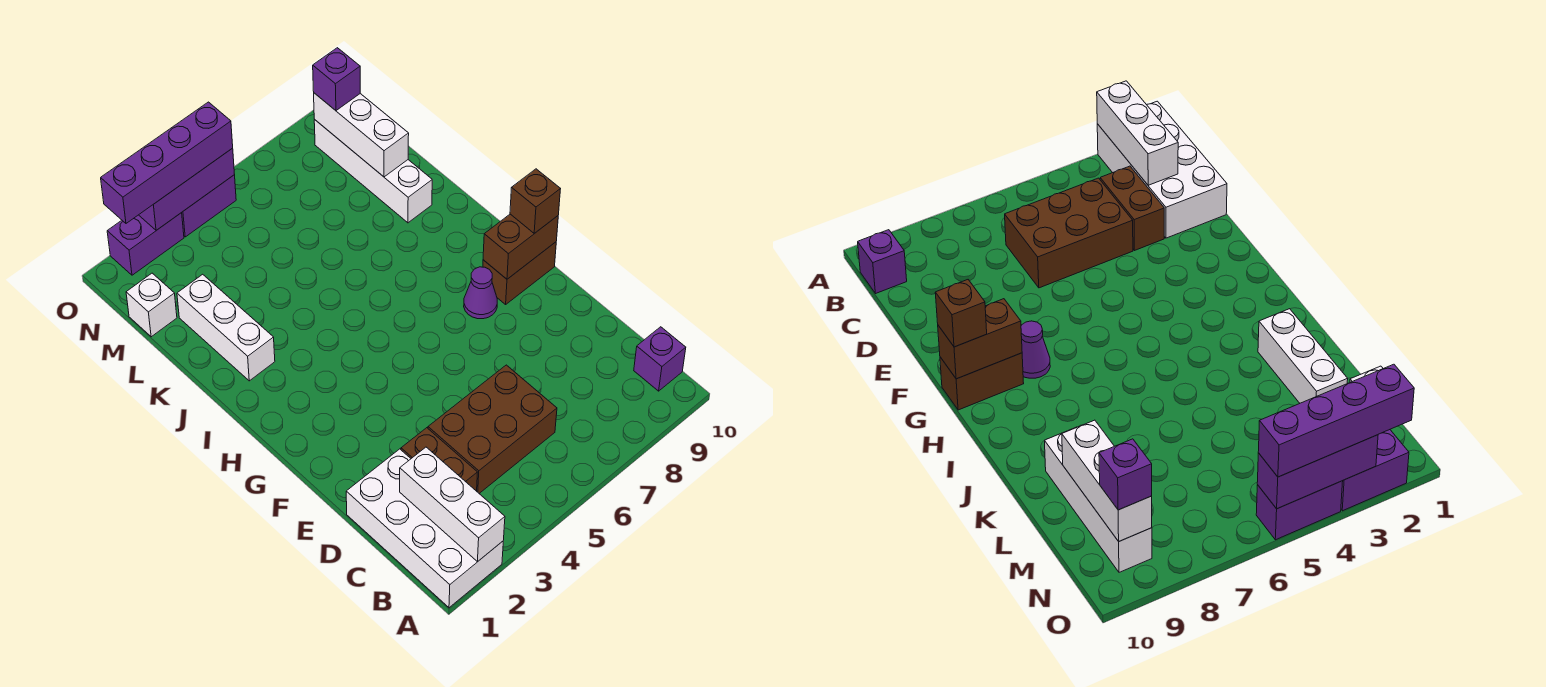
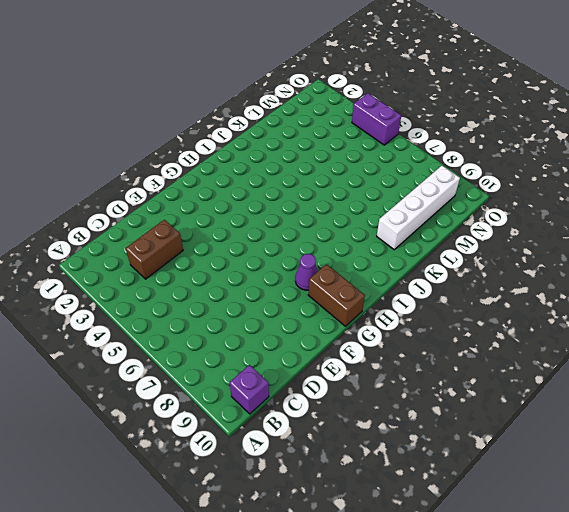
none -> white 2x4 brick [346,449,503,608]
none -> brown 2x3 brick [428,365,557,493]
none -> white 1x3 brick [177,274,275,381]

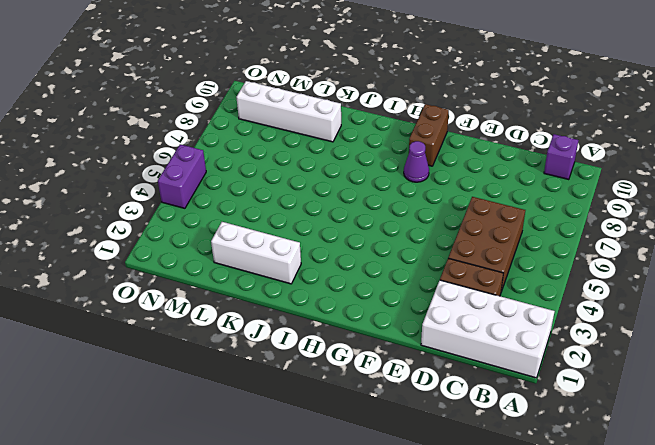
none -> white 1x1 brick [126,273,177,337]
none -> purple 1x2 brick [107,213,184,275]
none -> white 1x3 brick [400,447,505,562]

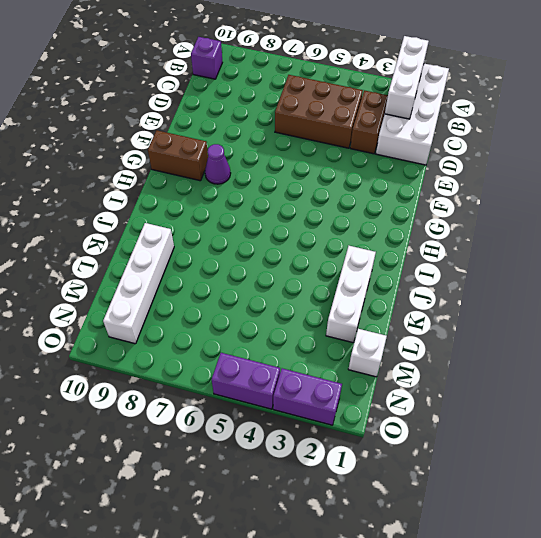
none -> brown 1x2 brick [483,214,558,279]
none -> white 1x3 brick [314,93,409,177]
none -> purple 1x3 brick [139,148,234,230]

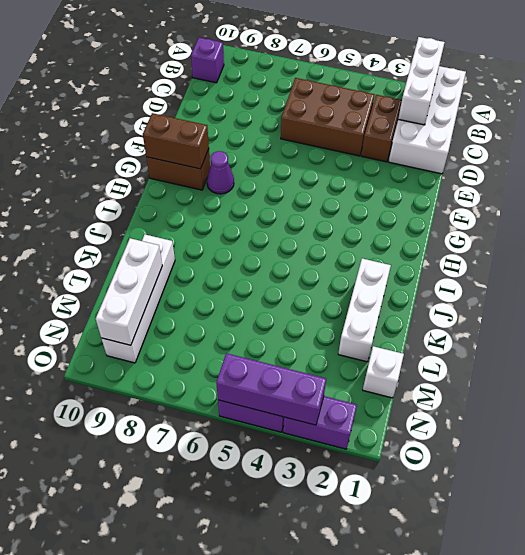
none -> brown 1x1 brick [510,169,560,233]
none -> purple 1x1 brick [313,48,360,111]
none -> purple 1x4 brick [101,102,233,223]

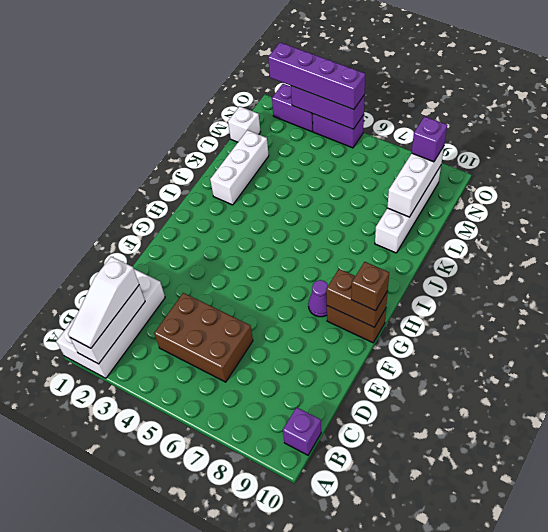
white 1x3 slope [68,257,139,348] -> none
none -> brown 1x2 brick [401,428,477,491]

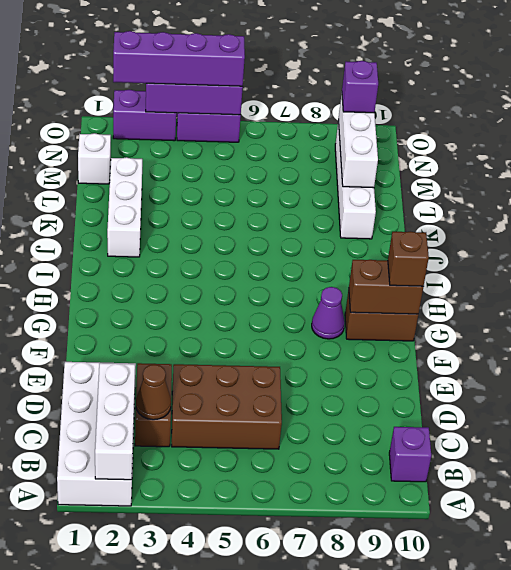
brown 1x1 cone [136,365,171,420] -> none

